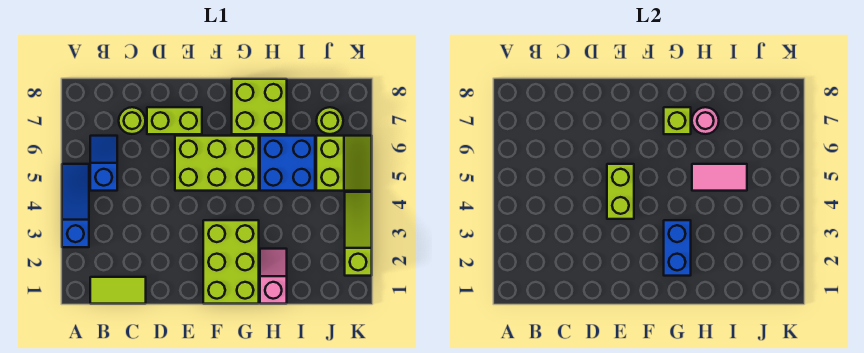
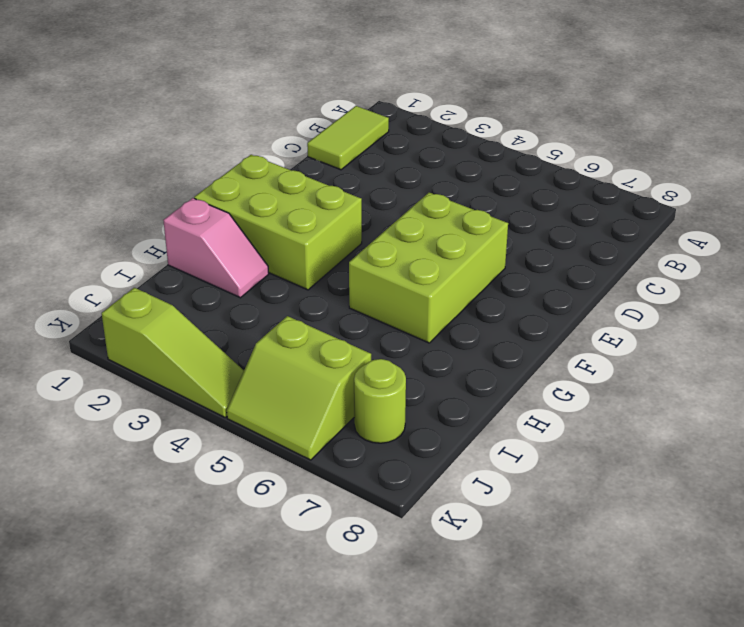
none -> blue 1x3 slope [62,164,89,247]
none -> blue 1x2 slope [90,136,117,191]
none -> lime 1x1 round brick [119,107,145,134]

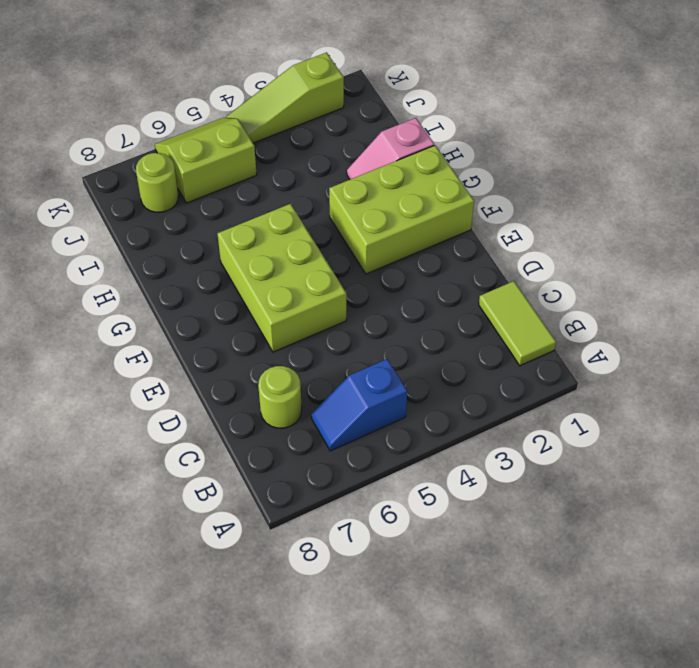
none -> blue 1x3 slope [62,164,89,247]
none -> lime 1x2 brick [147,107,202,134]
none -> lime 2x2 brick [232,79,287,134]

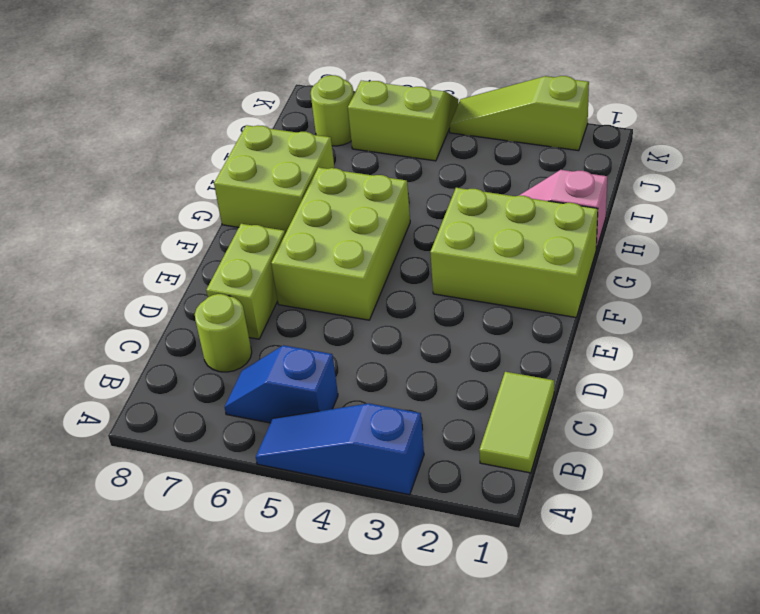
none -> blue 2x2 brick [260,136,315,191]
none -> lime 1x2 brick [607,164,634,219]
none -> blue 1x2 brick [664,220,691,276]

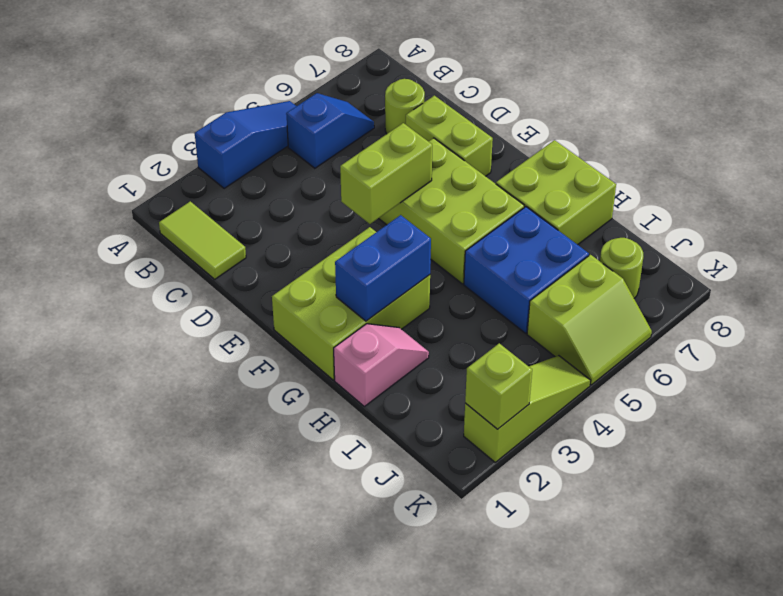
lime 1x1 brick [465,343,532,429] -> lime 1x1 brick moved to [664,107,691,134]
none -> pink 1x2 tile [692,164,747,191]
none -> pink 1x1 round brick [692,107,719,134]

